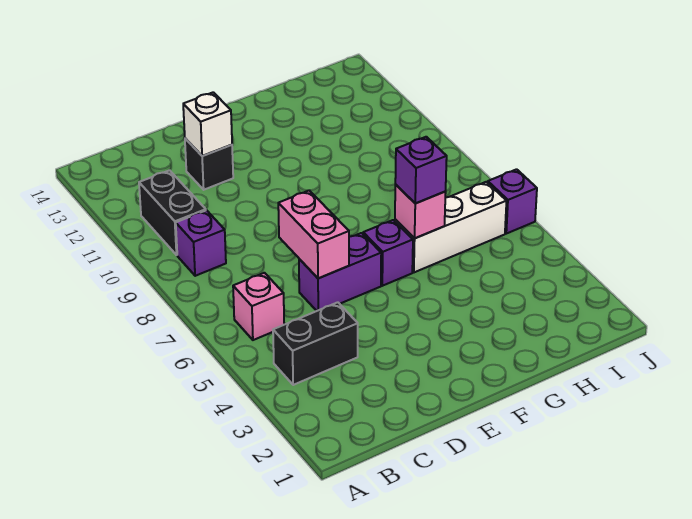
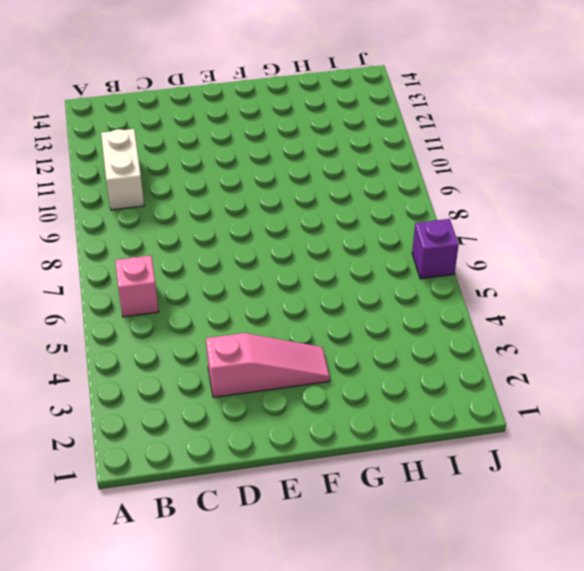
white 1x2 brick [101,129,144,210] -> black 1x2 brick [139,170,206,255]
pink 1x3 slope [206,333,330,397] -> none
none -> black 1x2 brick [273,302,358,385]
none -> purple 1x1 brick [176,210,226,276]
none -> purple 1x2 brick [299,233,381,311]

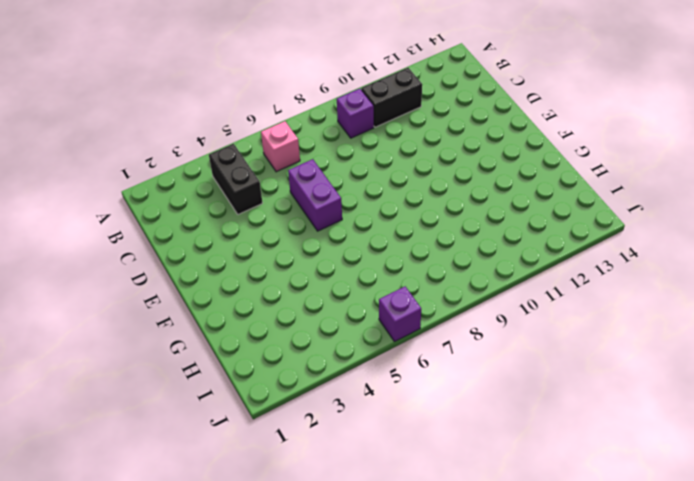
none -> black 1x1 brick [185,138,233,190]
none -> purple 1x1 brick [363,220,413,286]
none -> white 1x3 brick [395,182,506,272]

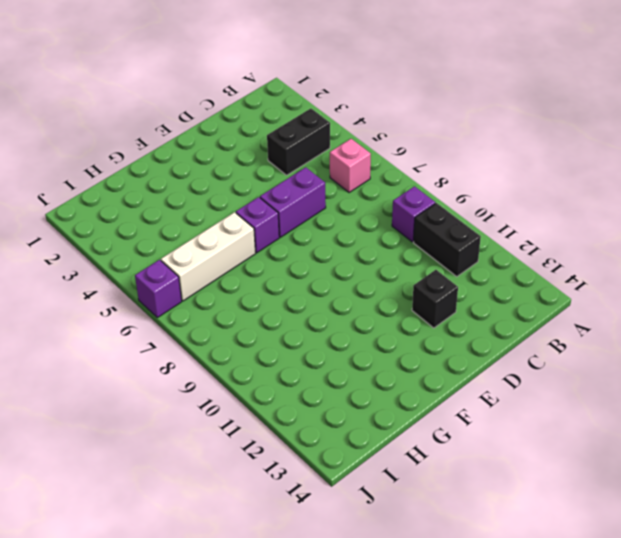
none -> pink 1x2 brick [278,190,349,278]
none -> white 1x1 brick [183,92,232,156]
none -> pink 1x1 brick [395,184,446,238]

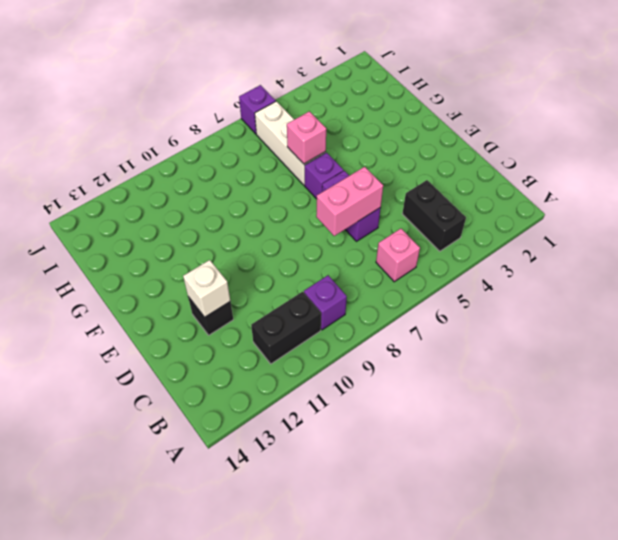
none -> purple 1x1 brick [395,137,447,203]

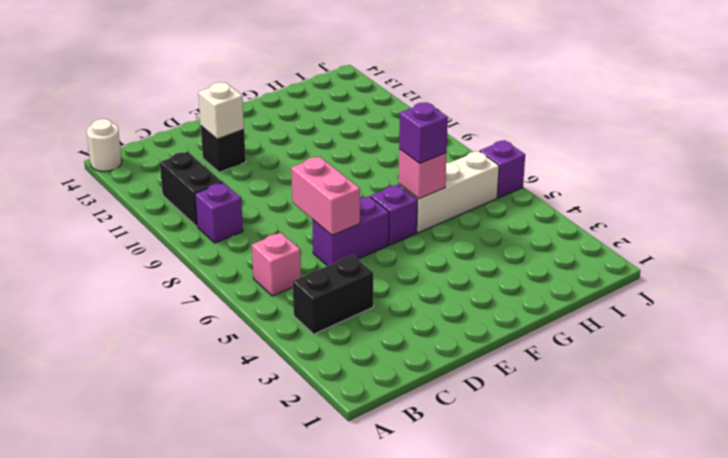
white 1x1 round brick [87,119,122,171] -> none

